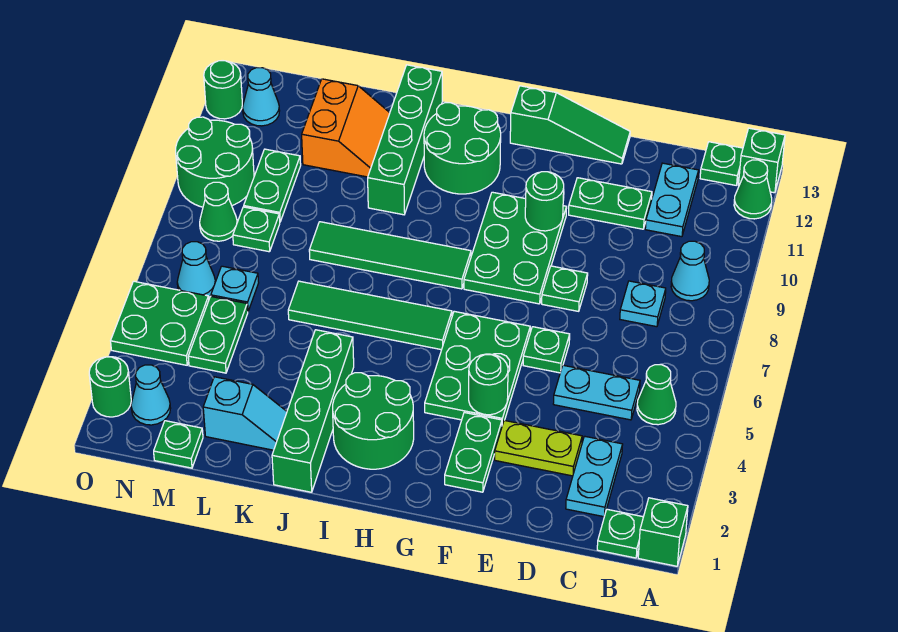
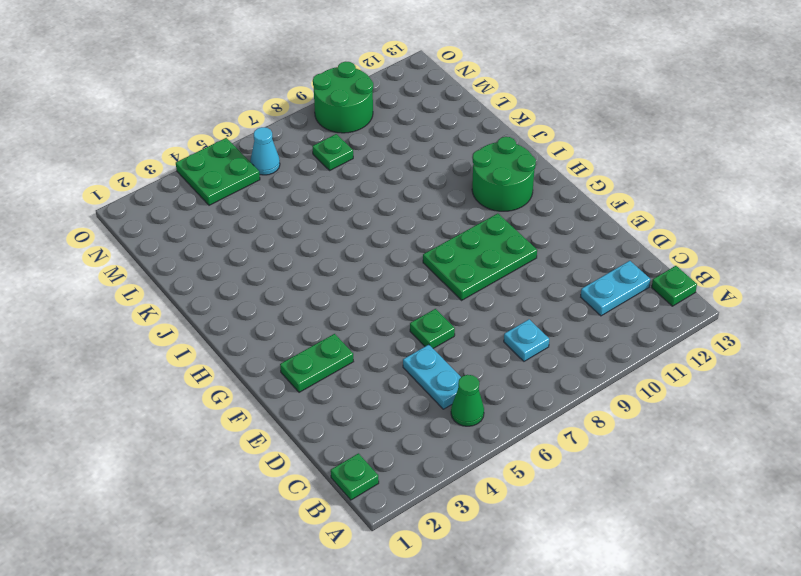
none -> green 1x1 brick [638,498,688,566]
none -> green 1x1 cone [734,160,772,219]
none -> green 1x1 brick [738,128,785,193]
none -> cyan 1x1 cone [671,241,709,301]

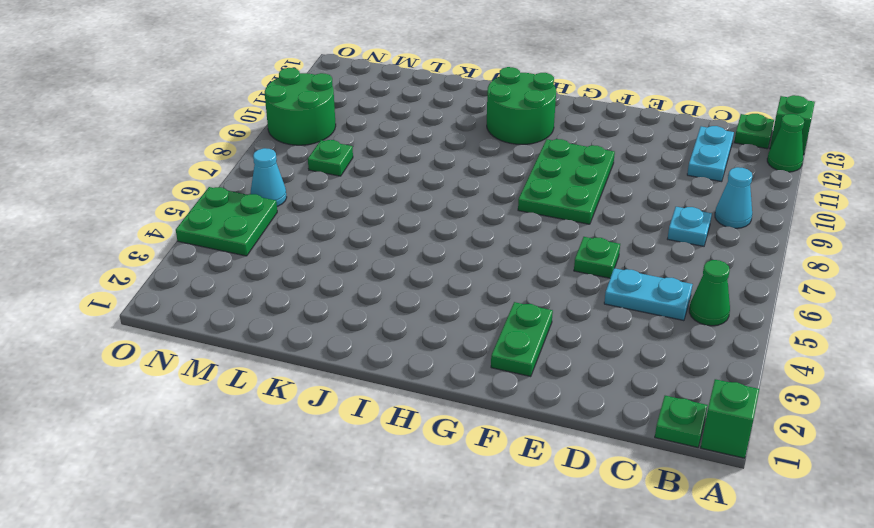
none -> cyan 1x2 plate [566,436,623,517]
none -> lime 1x2 plate [495,420,582,476]
none -> green 1x2 plate [569,178,652,229]
none -> green 1x1 plate [542,266,588,311]

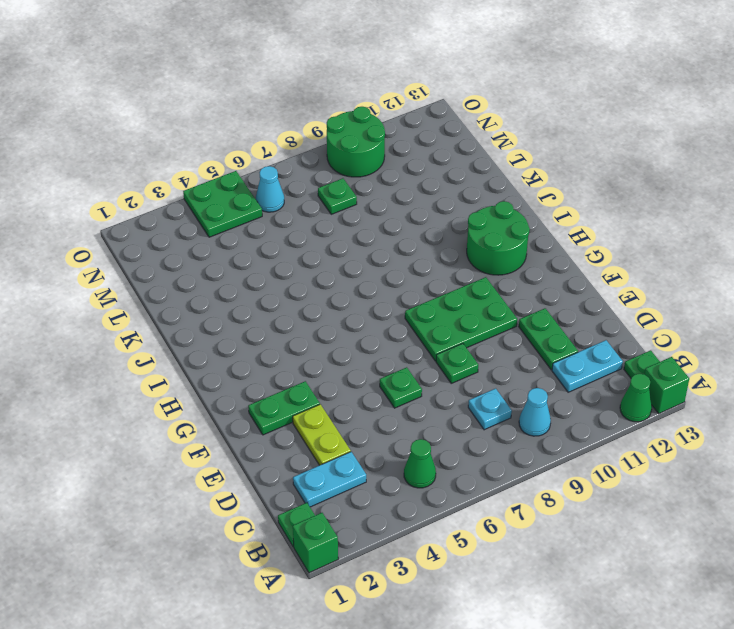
none -> cyan 1x2 plate [553,365,640,420]
none -> green 1x3 slope [510,86,630,164]
none -> green 2x3 plate [425,311,530,425]
none -> green 2x2 round brick [333,373,414,469]

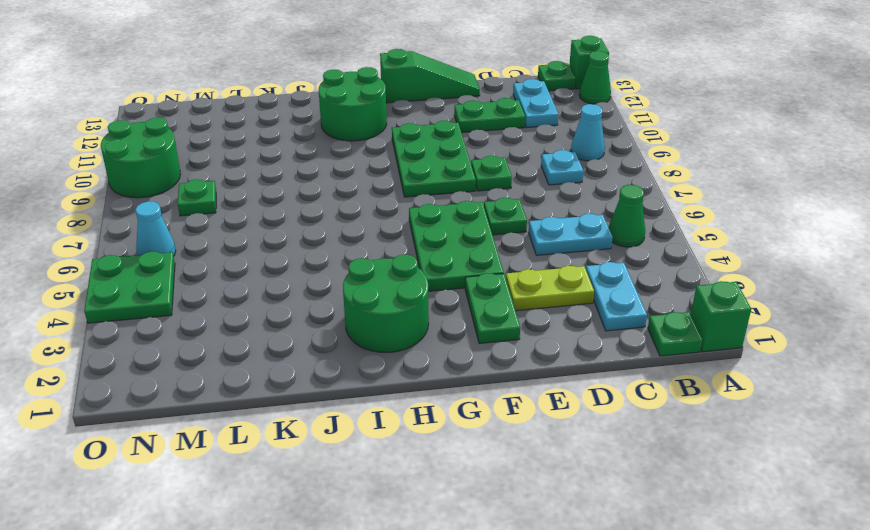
none -> green 1x4 tile [288,281,452,350]
none -> green 1x4 tile [309,222,471,289]
none -> green 1x4 brick [272,330,354,492]
none -> green 1x4 brick [368,65,442,215]

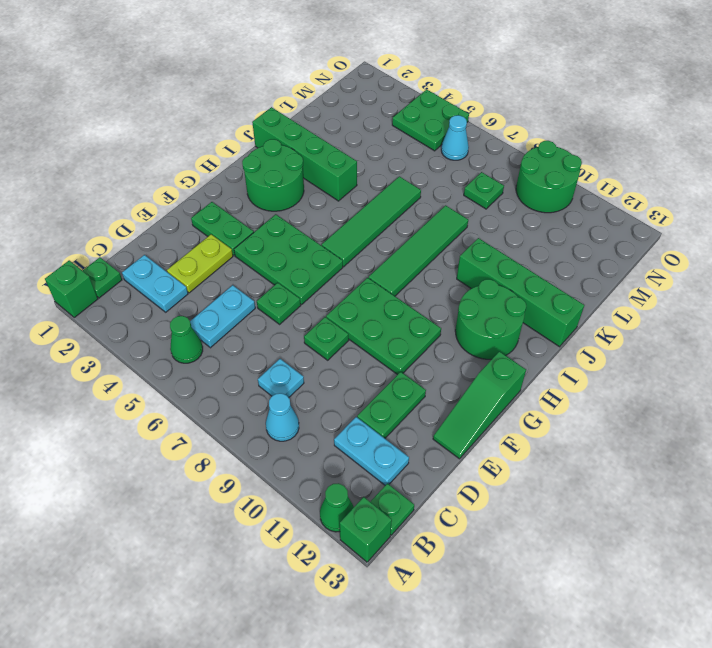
none -> cyan 1x2 slope [203,377,287,450]
none -> orange 2x2 slope [302,79,390,177]
none -> green 1x1 plate [154,421,203,468]
none -> green 1x2 plate [188,296,248,373]

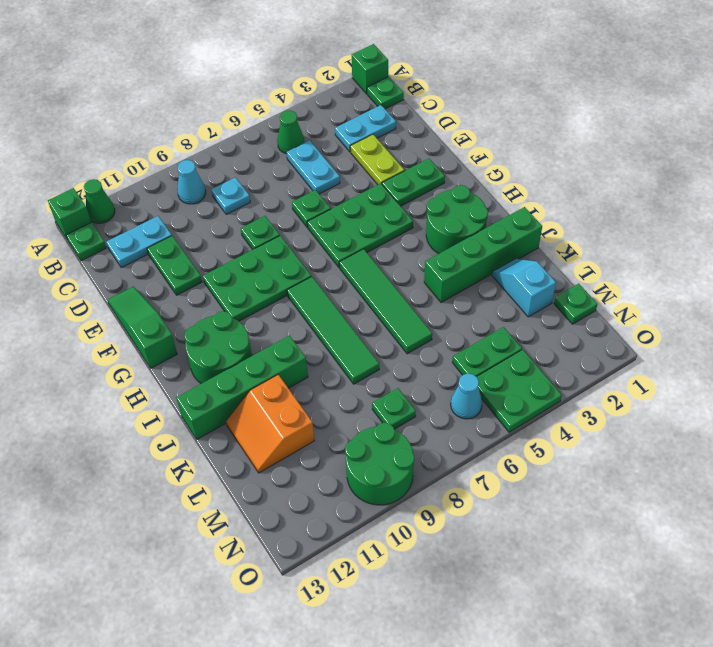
orange 2x2 slope [226,375,314,473] -> orange 2x2 slope turned to [302,79,390,177]
none -> cyan 1x1 plate [211,266,259,311]
none -> green 1x2 plate [244,149,301,221]
none -> cyan 1x1 cone [131,365,171,425]
none -> green 1x1 cone [200,182,237,241]

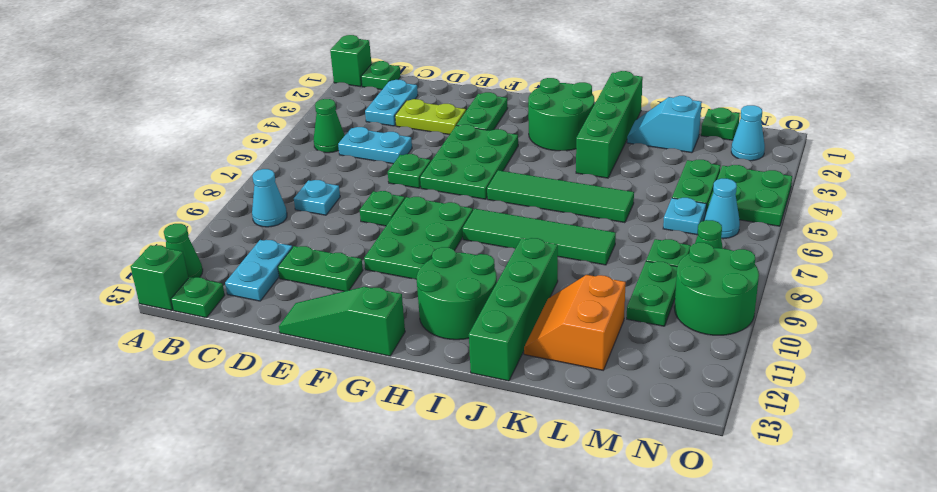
none -> cyan 1x1 cone [243,68,280,126]
none -> green 1x1 round brick [89,357,131,417]
none -> green 1x1 round brick [204,61,242,119]
none -> green 1x1 round brick [469,354,508,415]

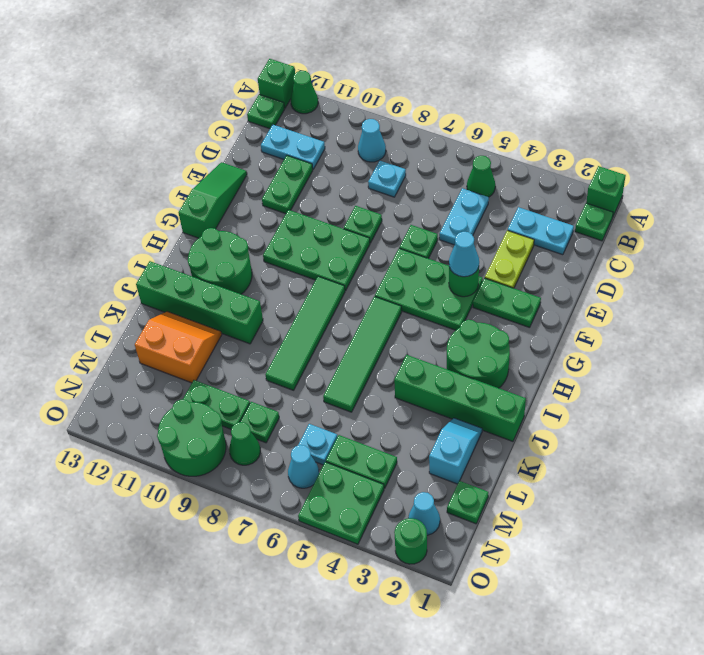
cyan 1x1 cone [449,232,479,277] -> cyan 1x1 cone moved to [243,68,280,126]
none -> green 1x1 round brick [204,61,242,119]
none -> green 1x1 round brick [525,172,564,231]

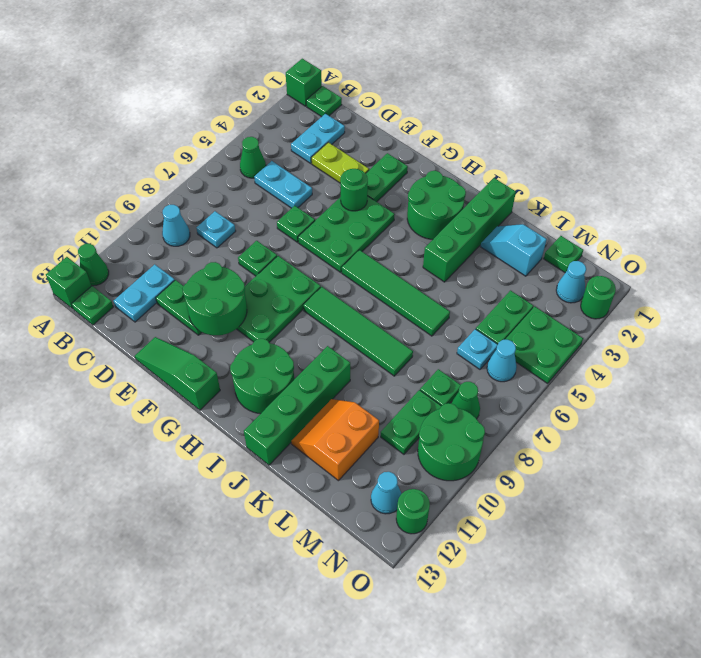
green 2x2 round brick [183,262,247,335] -> green 1x1 round brick [525,172,564,231]

